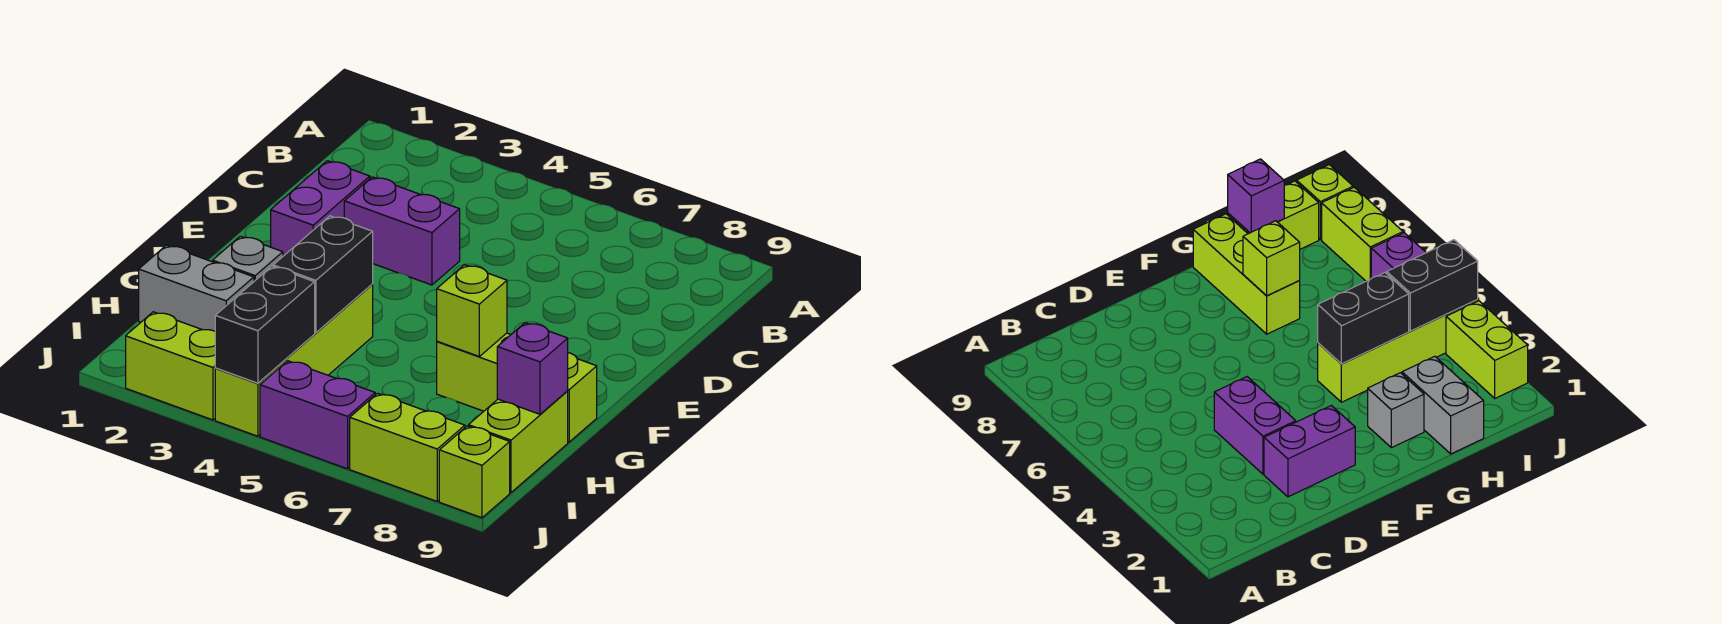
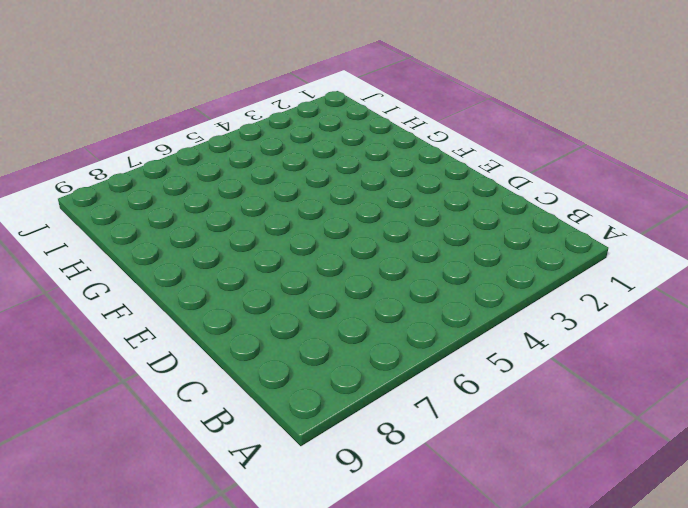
none -> purple 1x2 brick [271,161,370,256]
none -> purple 1x2 brick [344,177,460,285]
none -> grey 1x1 brick [213,236,283,281]

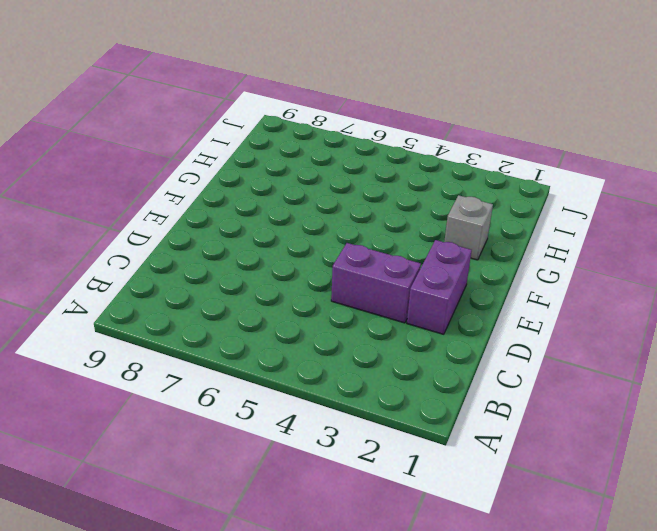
none -> lime 1x4 brick [215,285,373,436]
none -> lime 1x3 brick [437,333,597,442]
none -> grey 1x2 brick [139,245,254,331]

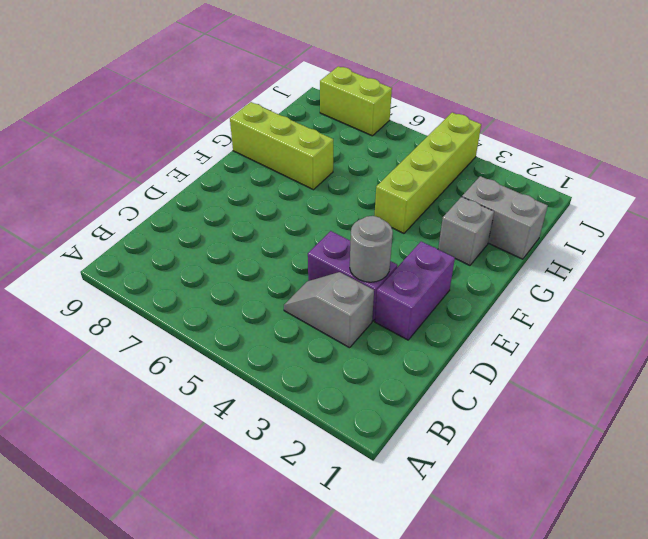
grey 1x2 slope [284,272,374,348] -> none
grey 1x1 round brick [350,216,393,282] -> none
none -> lime 1x2 brick [468,391,568,492]
none -> lime 1x2 brick [126,312,215,420]
none -> purple 1x2 brick [260,361,375,469]

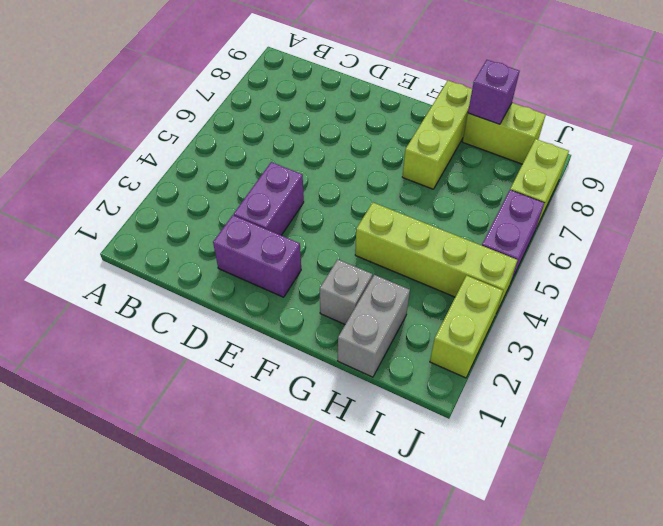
none -> lime 1x1 brick [439,426,510,518]
none -> black 1x2 brick [273,216,373,333]
none -> lime 1x1 brick [437,265,507,356]

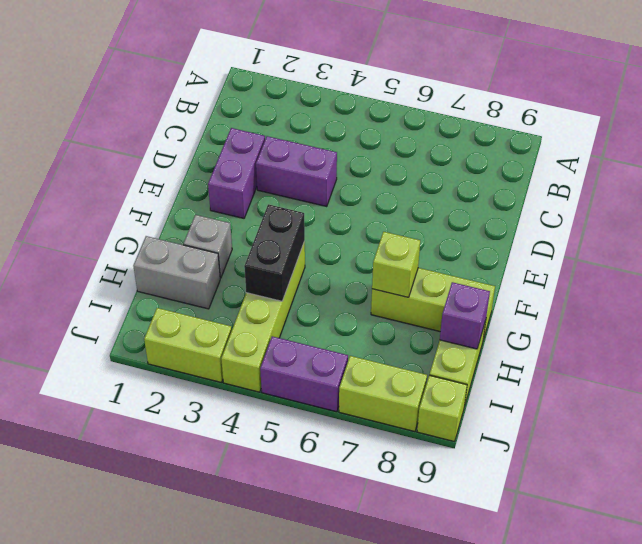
none -> black 1x2 brick [215,266,315,383]

